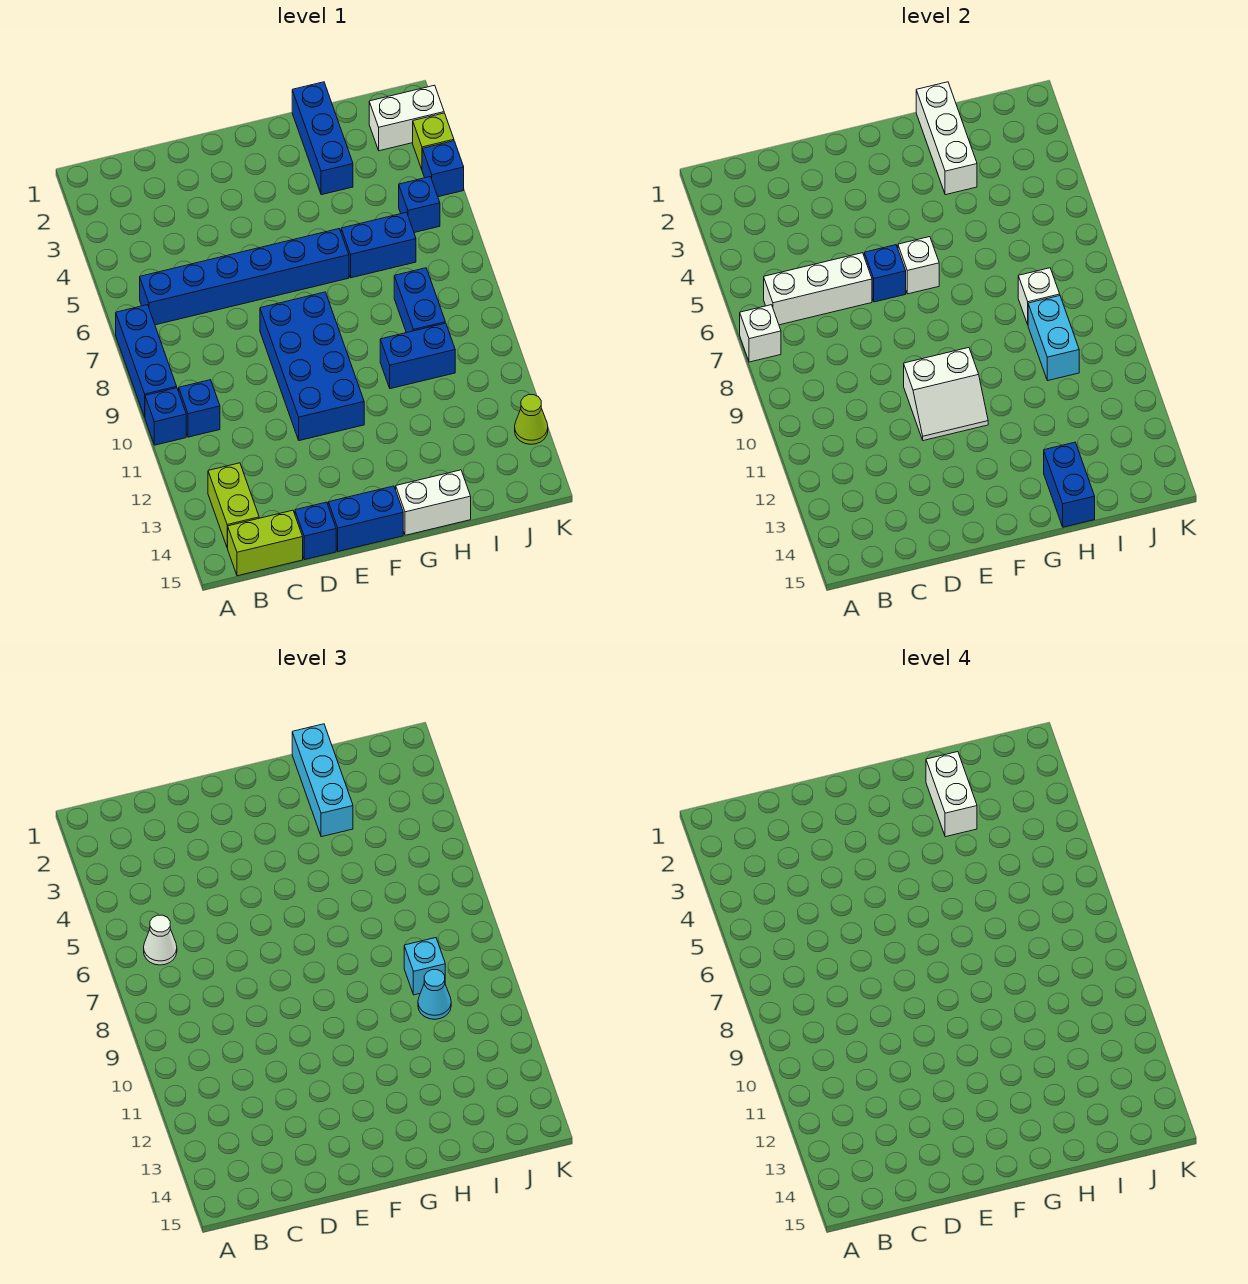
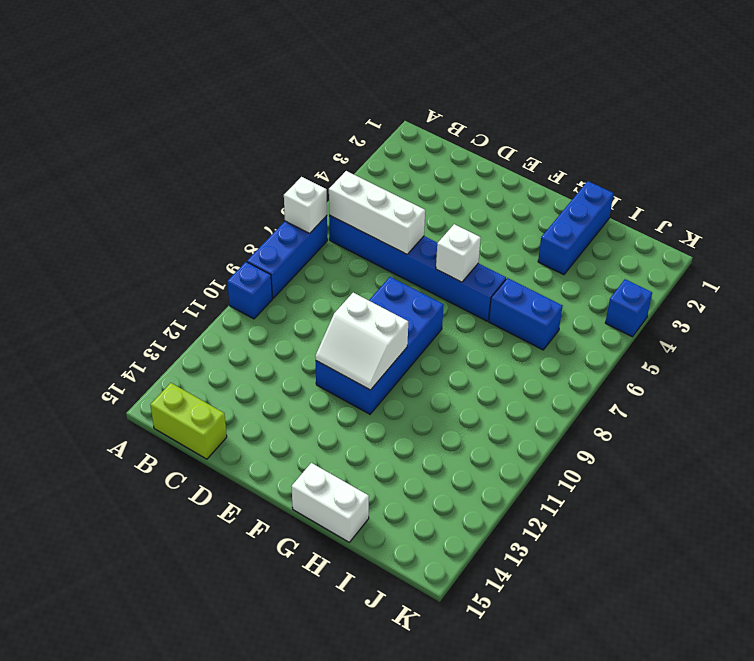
none -> blue 1x1 brick [179,380,220,437]
none -> lime 1x2 brick [208,463,259,548]
none -> blue 1x1 brick [295,502,336,560]
none -> blue 1x2 brick [328,486,403,551]

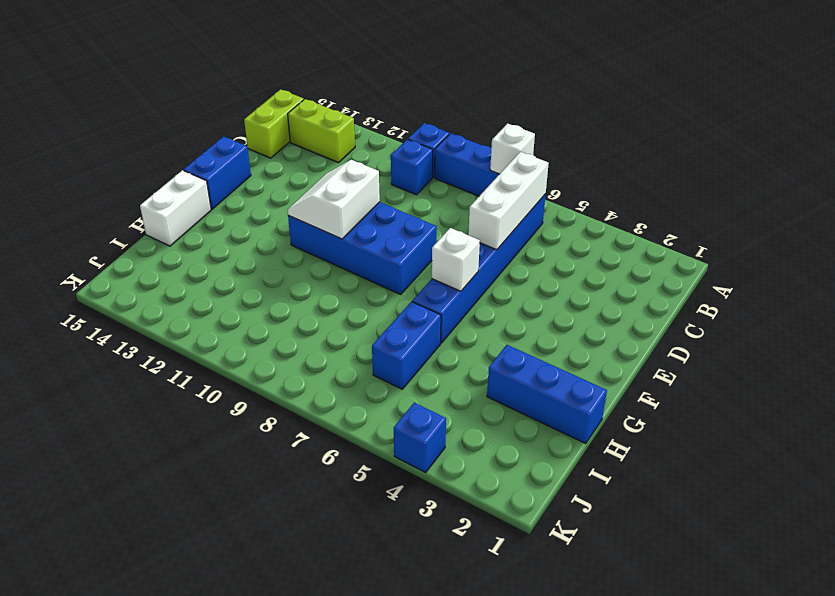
none -> blue 1x1 brick [295,502,336,560]
none -> blue 1x2 brick [380,323,455,389]
none -> blue 1x2 brick [394,268,445,333]
none -> white 1x2 brick [369,85,444,151]

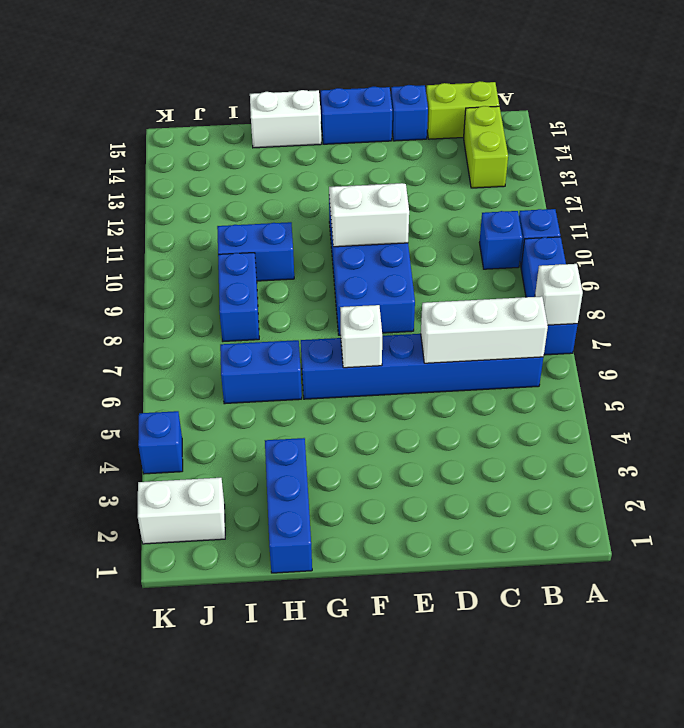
none -> blue 1x1 brick [399,177,440,233]
none -> lime 1x1 brick [413,113,454,169]
none -> lime 1x1 cone [515,395,548,444]
none -> blue 1x1 brick [864,245,906,302]

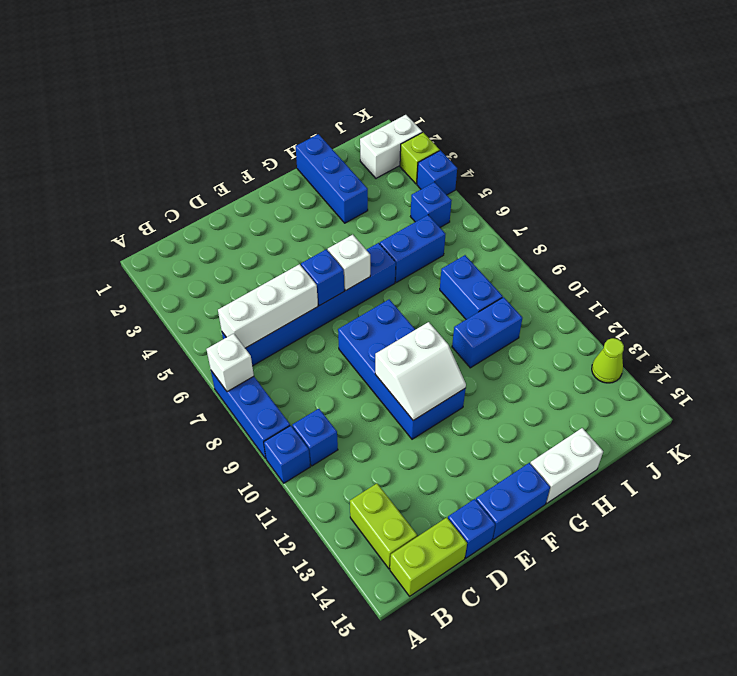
none -> white 1x3 brick [916,82,977,195]
none -> blue 1x2 brick [1044,442,1095,527]
none -> white 1x1 brick [1018,268,1060,324]
none -> cyan 1x2 brick [1028,296,1079,381]

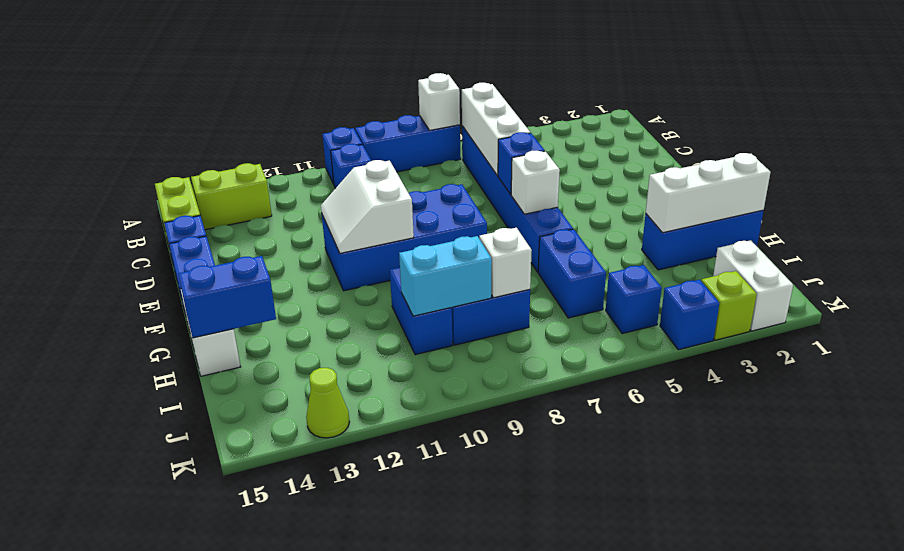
none -> white 1x1 cone [144,915,177,965]
none -> cyan 1x3 brick [292,724,353,837]
none -> cyan 1x1 brick [404,938,445,995]
none -> cyan 1x1 cone [418,970,451,1019]

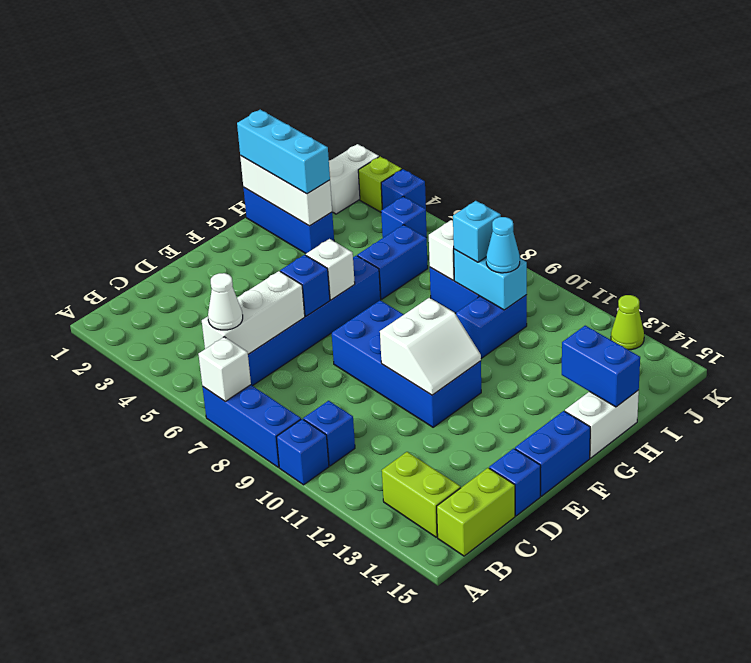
none -> white 1x2 brick [926,752,977,837]

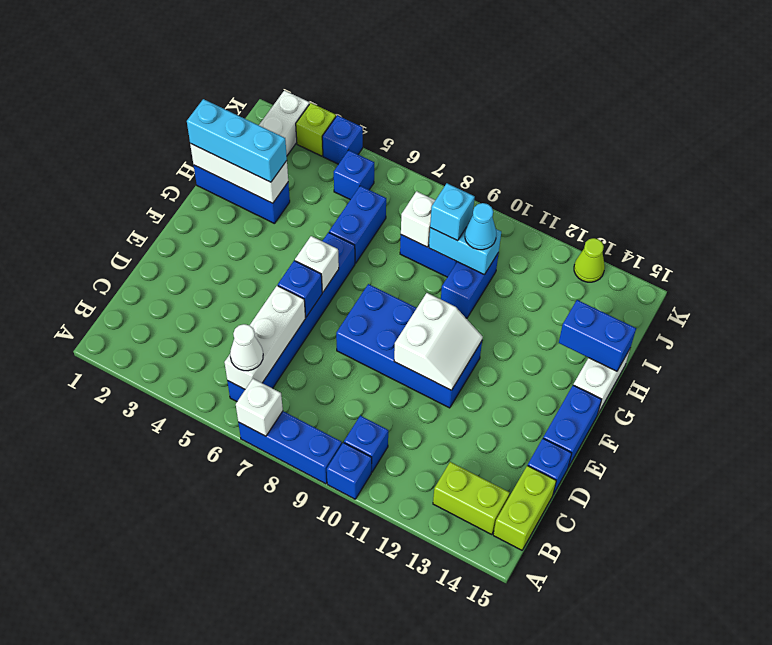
none -> white 1x2 brick [926,752,977,837]

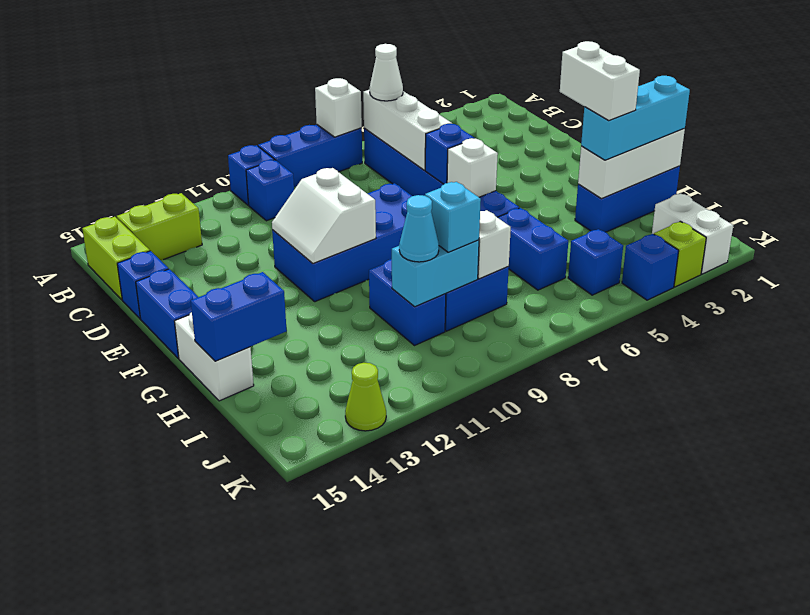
white 1x2 brick [560,41,640,121] -> white 1x2 brick turned to [926,752,977,837]

